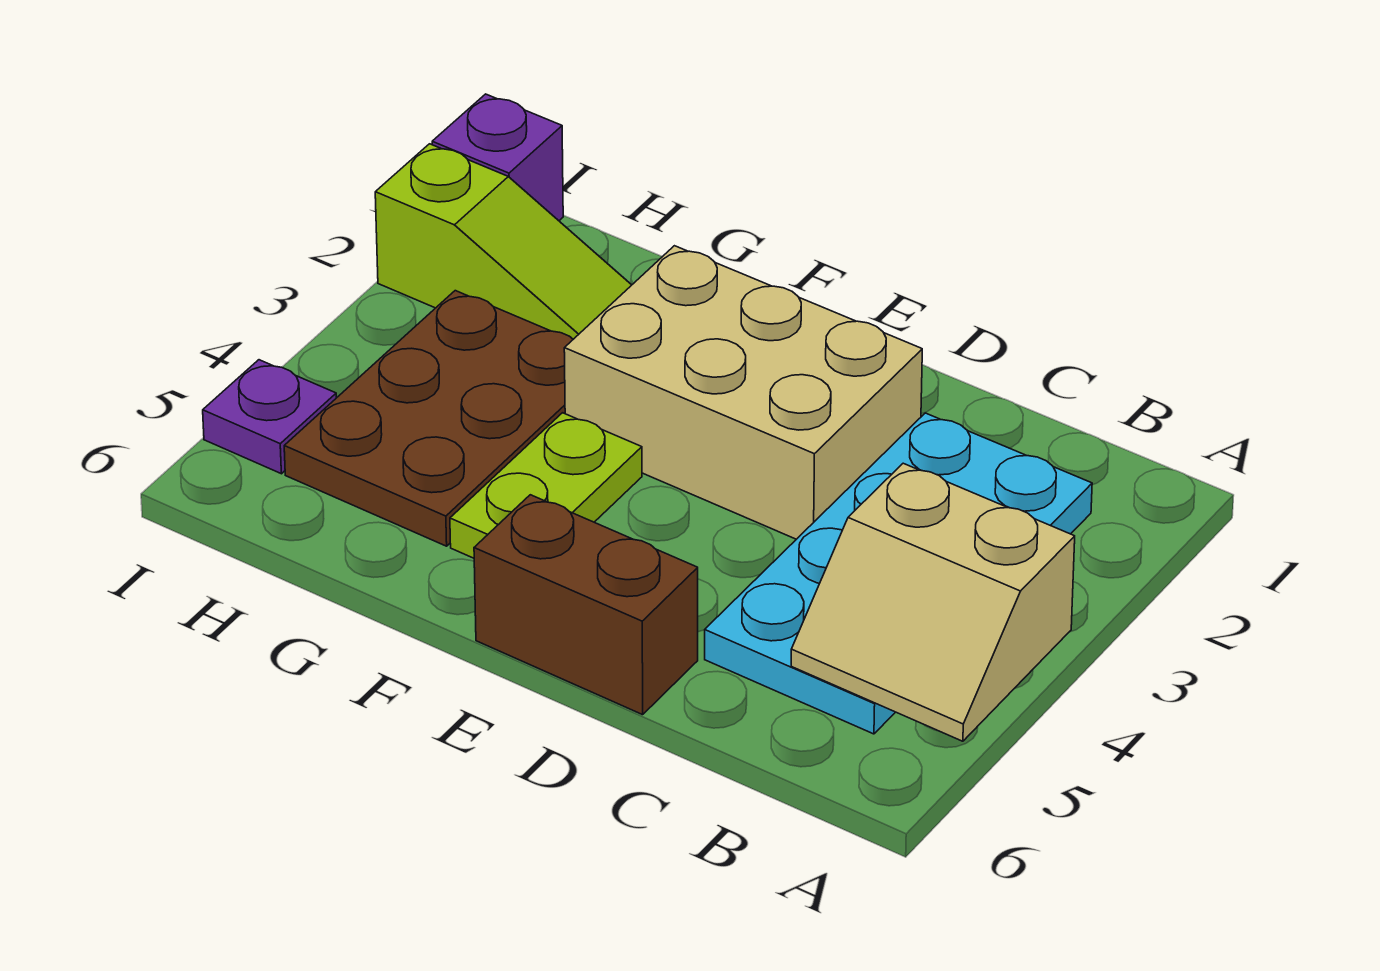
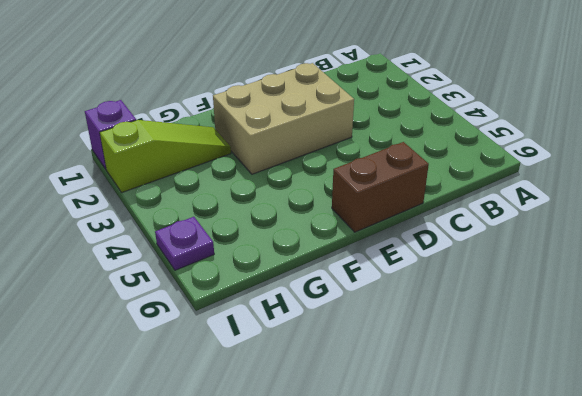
none -> cyan 2x4 plate [705,413,1092,734]
none -> lime 1x2 plate [450,413,642,558]

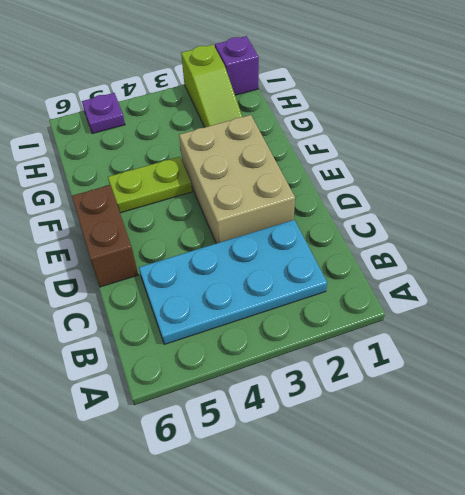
none -> brown 2x3 plate [284,291,573,546]
none -> tan 2x2 slope [791,463,1075,741]

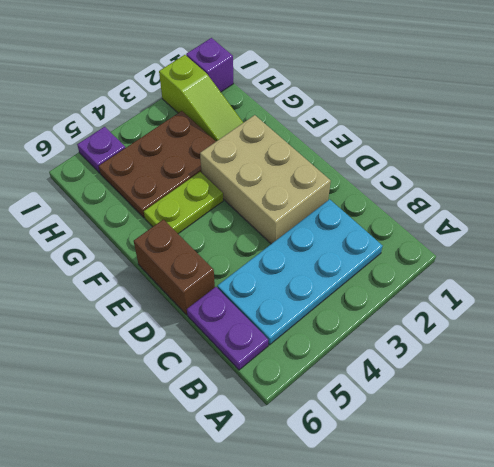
purple 1x2 plate [187,287,268,370] -> none
none -> tan 2x2 slope [791,463,1075,741]

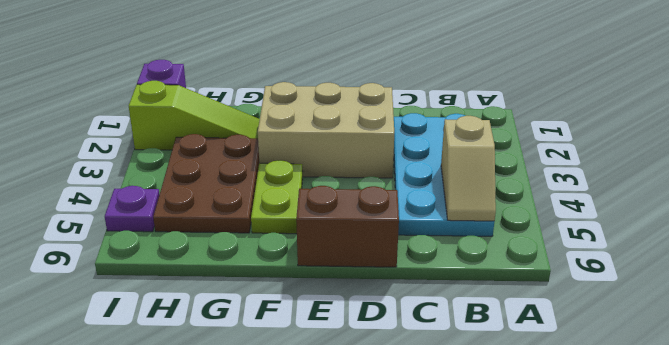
tan 1x2 slope [441,116,496,221] -> tan 2x2 slope [791,463,1075,741]

